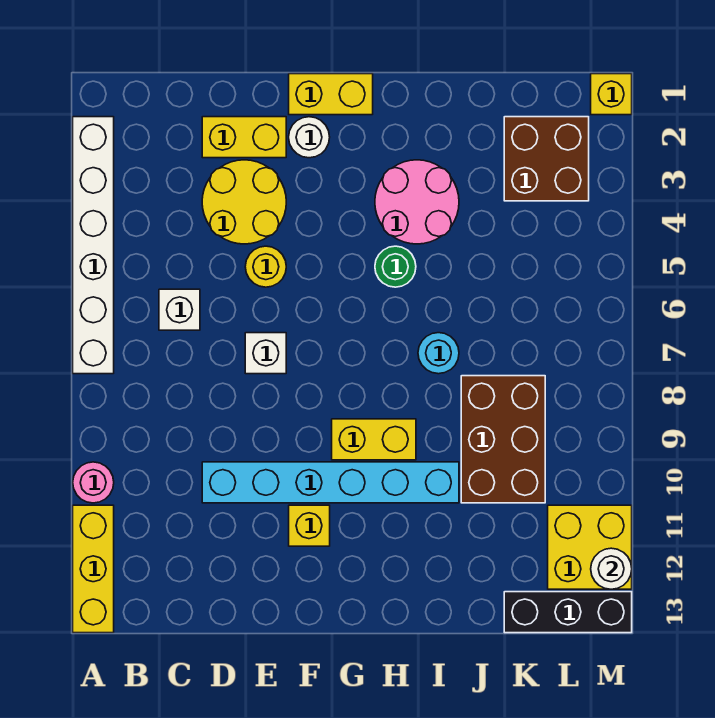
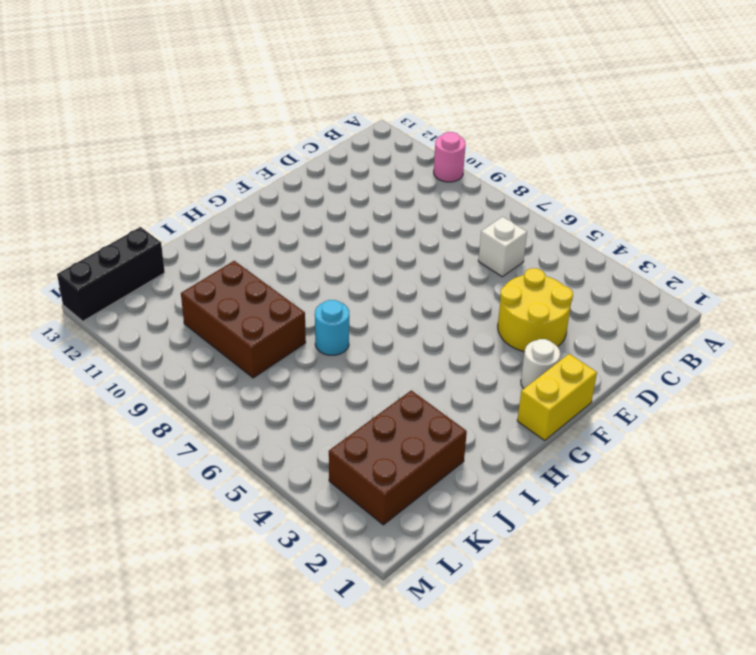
brown 2x3 brick [329,390,467,525] -> brown 2x2 brick [504,117,589,201]
none -> white 1x6 brick [73,117,114,374]
none -> yellow 1x3 brick [73,505,114,633]
none -> yellow 1x2 brick [202,117,286,158]

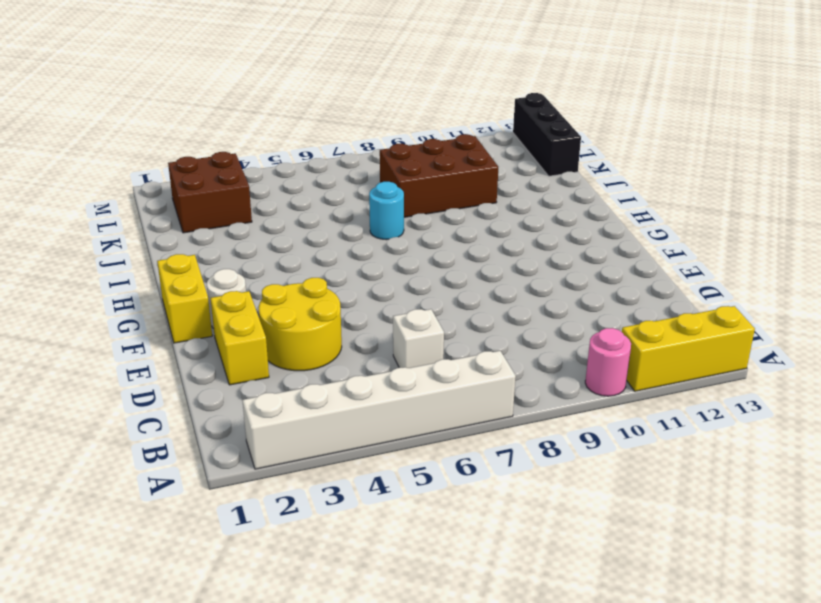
none -> cyan 1x6 brick [202,462,459,503]
none -> yellow 1x1 round brick [245,246,286,287]
none -> white 1x1 brick [245,333,286,374]

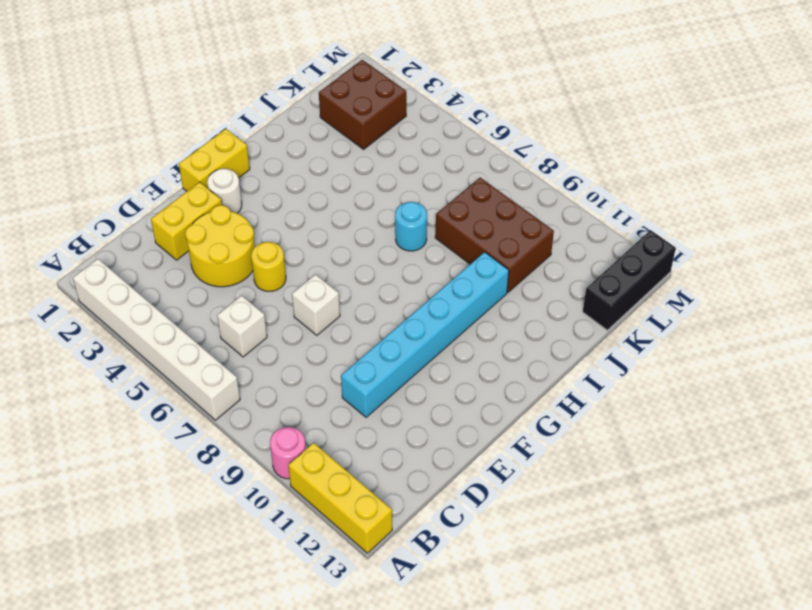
none -> yellow 1x1 brick [289,505,330,546]
none -> yellow 1x2 brick [332,419,416,460]
none -> pink 2x2 round brick [375,160,459,244]

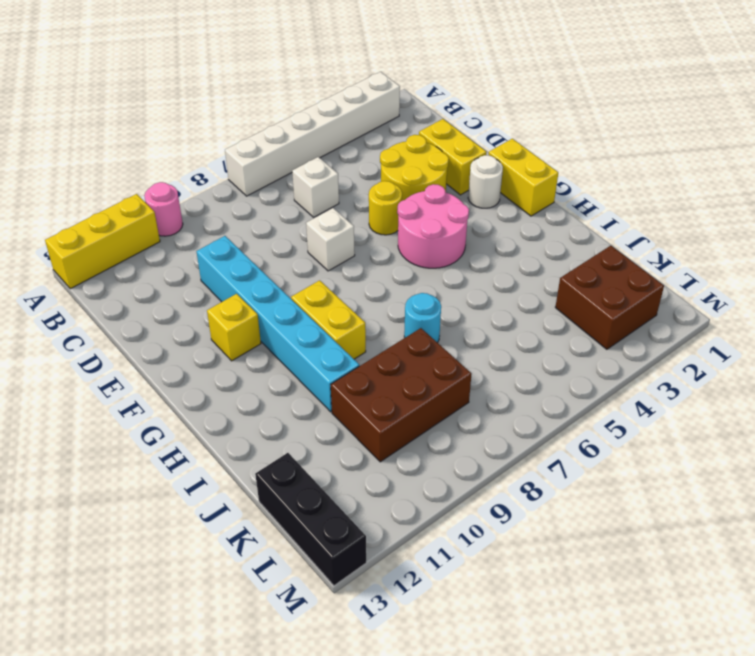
pink 2x2 round brick [397,184,469,268] -> pink 2x2 round brick moved to [375,160,459,244]
none -> green 1x1 round brick [375,246,416,287]
none -> yellow 2x2 brick [548,505,632,589]
none -> yellow 1x1 brick [591,74,632,115]

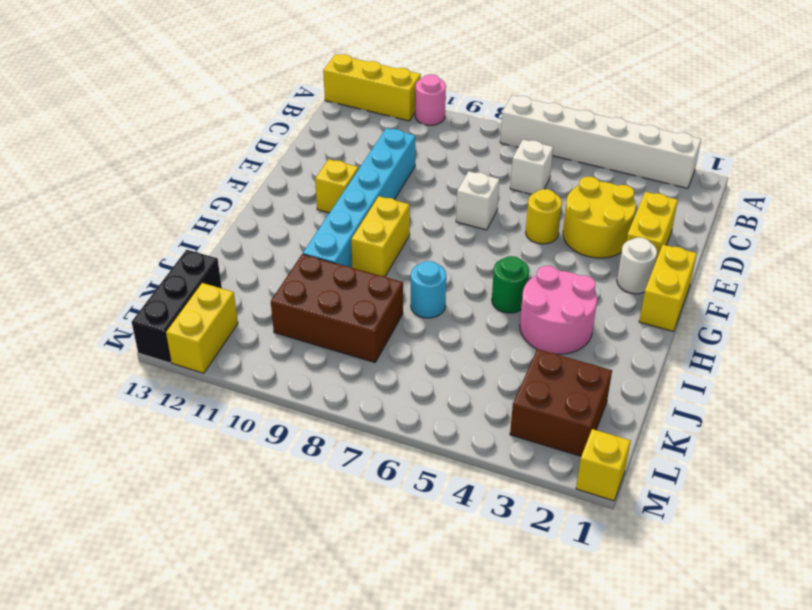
yellow 1x2 brick [166,283,238,373] -> yellow 2x2 brick [548,505,632,589]
none -> white 1x1 round brick [591,548,632,589]

